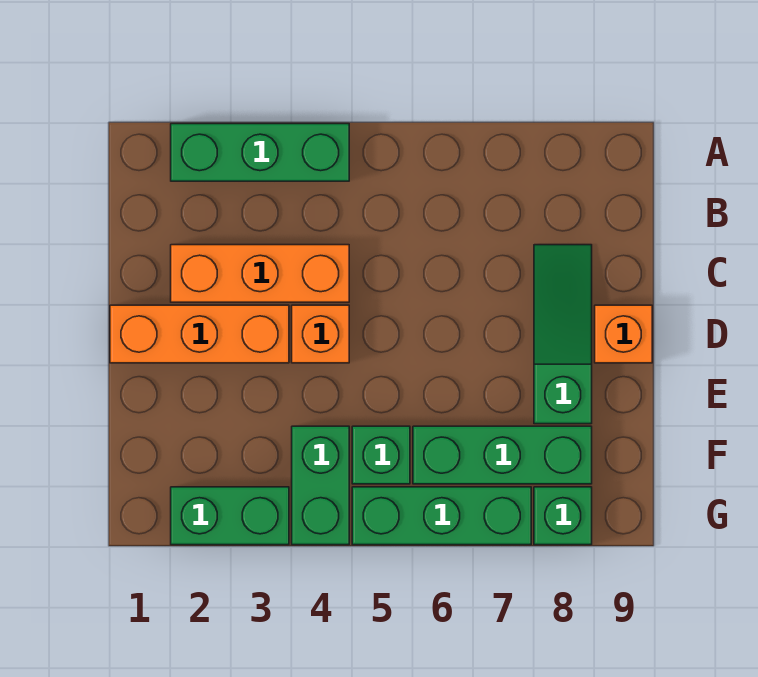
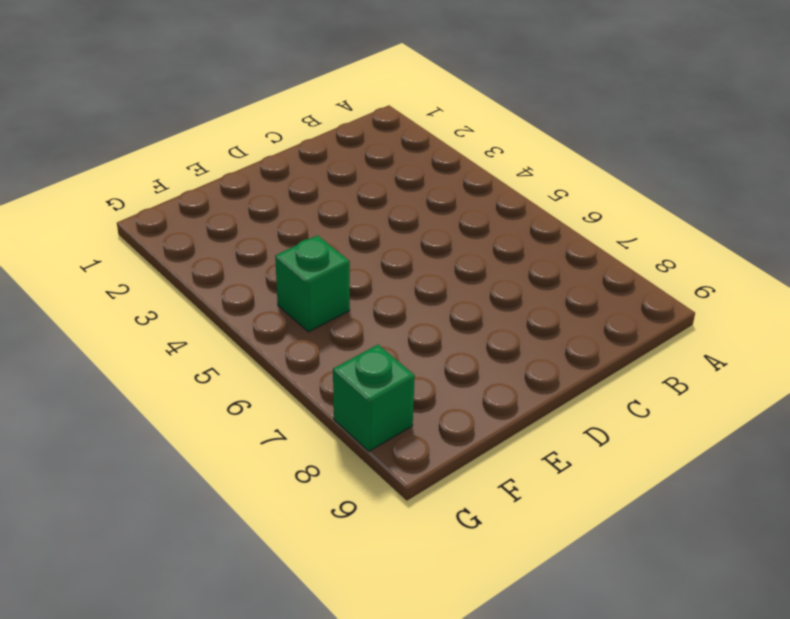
none -> green 1x3 brick [171,124,349,181]
none -> orange 1x3 brick [171,245,349,302]
none -> green 1x3 slope [534,245,592,424]

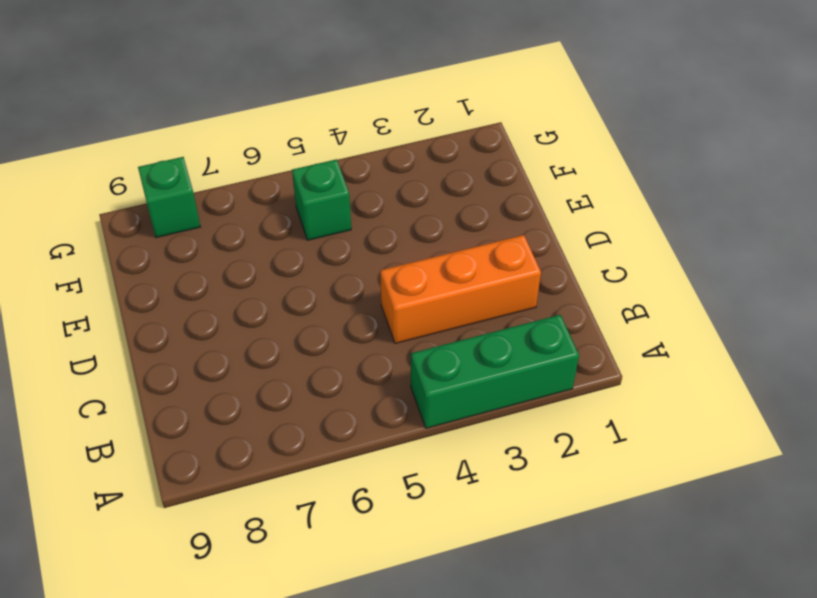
none -> green 1x3 slope [534,245,592,424]
none -> orange 1x3 brick [110,305,289,363]
none -> orange 1x1 brick [292,305,349,363]

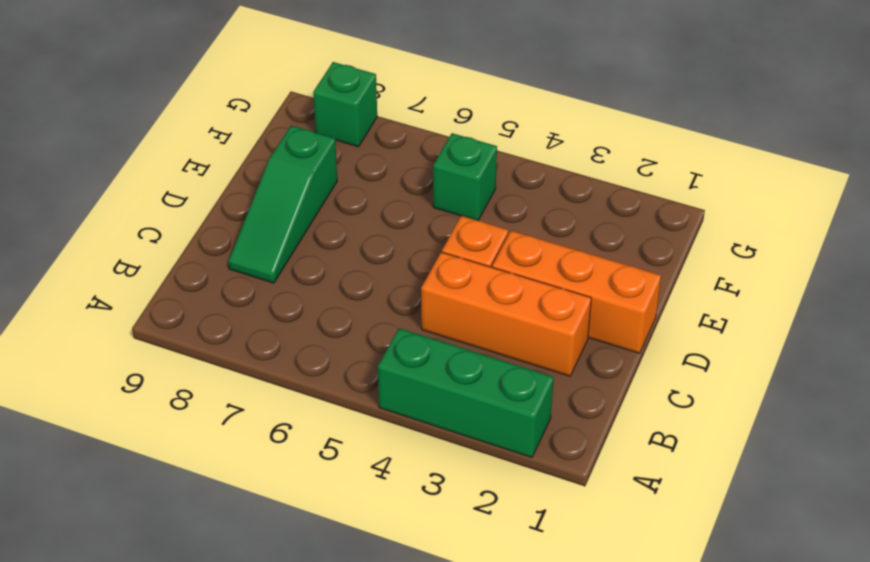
none -> orange 1x1 brick [595,305,652,363]
none -> green 1x2 brick [292,426,349,545]
none -> green 1x3 brick [413,426,592,484]

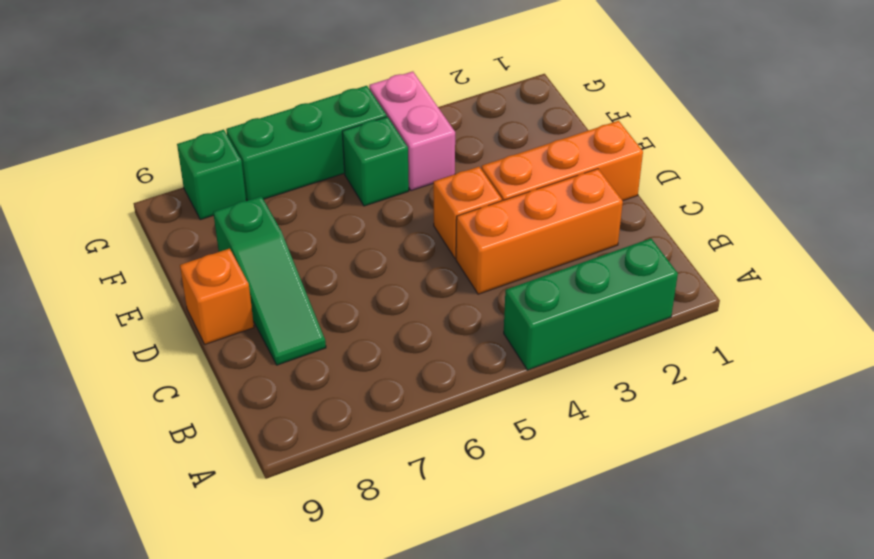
pink 1x2 brick [369,71,455,191] -> green 1x2 brick [292,426,349,545]
none -> green 1x3 brick [413,426,592,484]
none -> green 1x2 brick [171,487,289,545]

